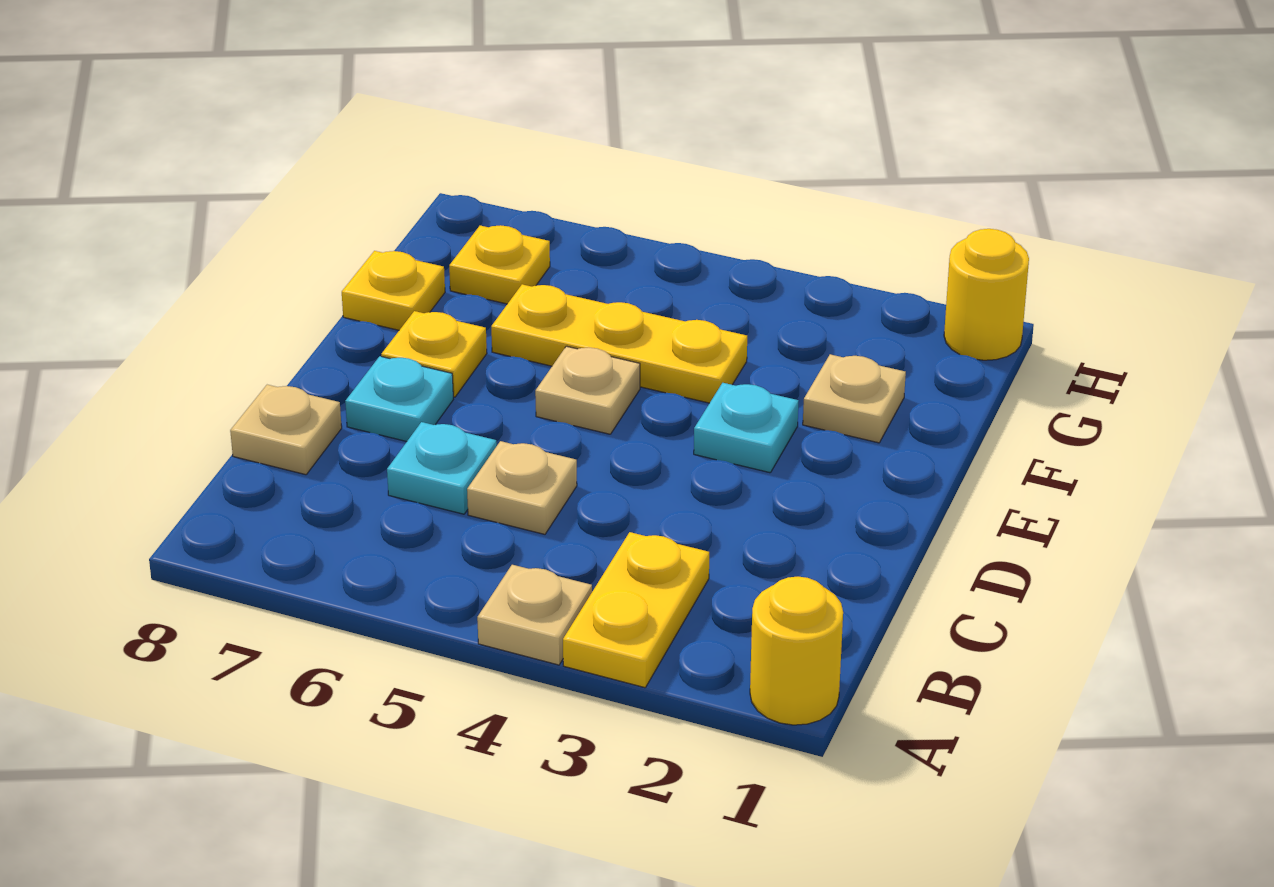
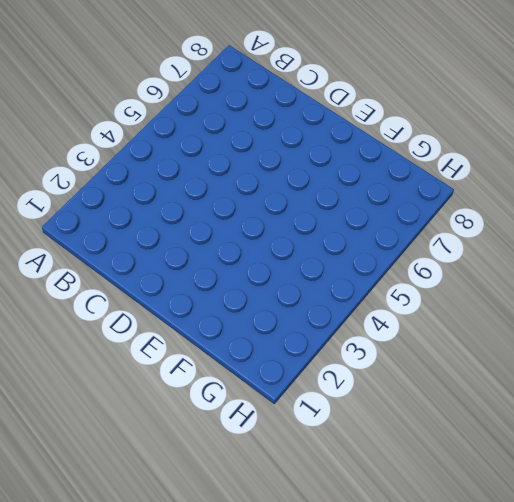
none -> yellow 1x1 round brick [750,577,843,725]
none -> yellow 1x2 plate [563,532,709,688]
none -> tan 1x1 plate [477,565,592,665]

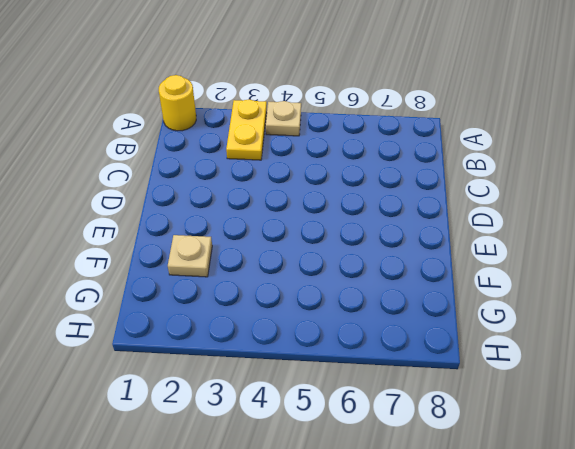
none -> tan 1x1 plate [467,441,577,534]
none -> cyan 1x1 plate [387,422,497,514]
none -> tan 1x1 plate [230,385,342,475]

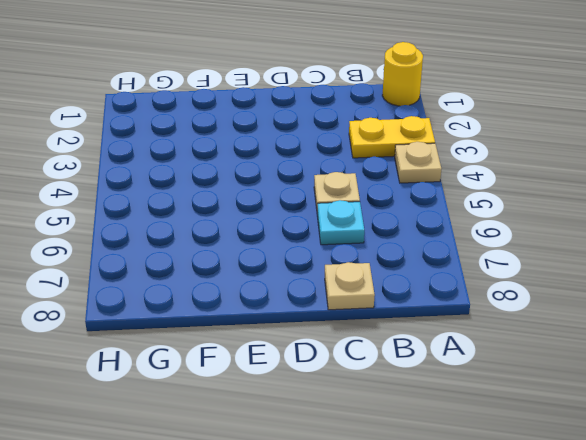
none -> cyan 1x1 plate [345,356,453,442]
none -> cyan 1x1 plate [694,383,798,473]
none -> tan 1x1 plate [535,346,640,434]

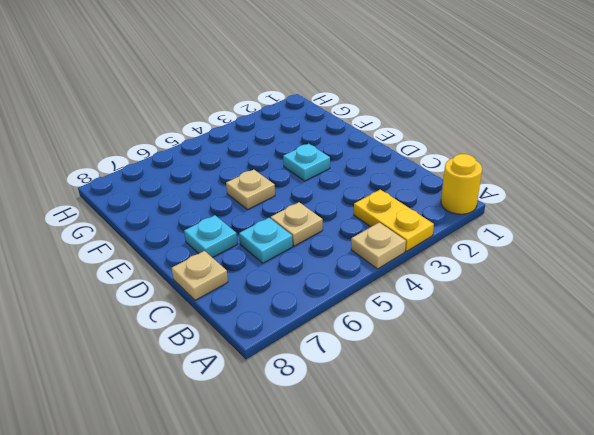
none -> yellow 1x1 plate [381,311,487,397]
none -> tan 1x1 plate [803,354,906,443]
none -> yellow 1x3 plate [491,284,747,403]

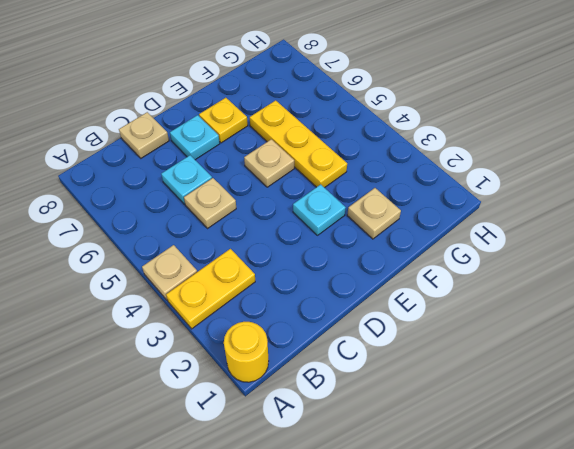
none -> yellow 1x1 plate [342,251,445,330]
none -> yellow 1x1 plate [449,225,550,304]
none -> yellow 1x1 round brick [944,229,1029,360]

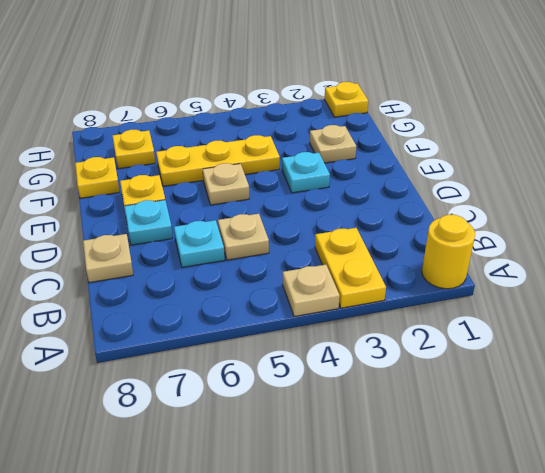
yellow 1x1 plate [325,82,368,117] -> yellow 1x1 round brick [944,229,1029,360]

